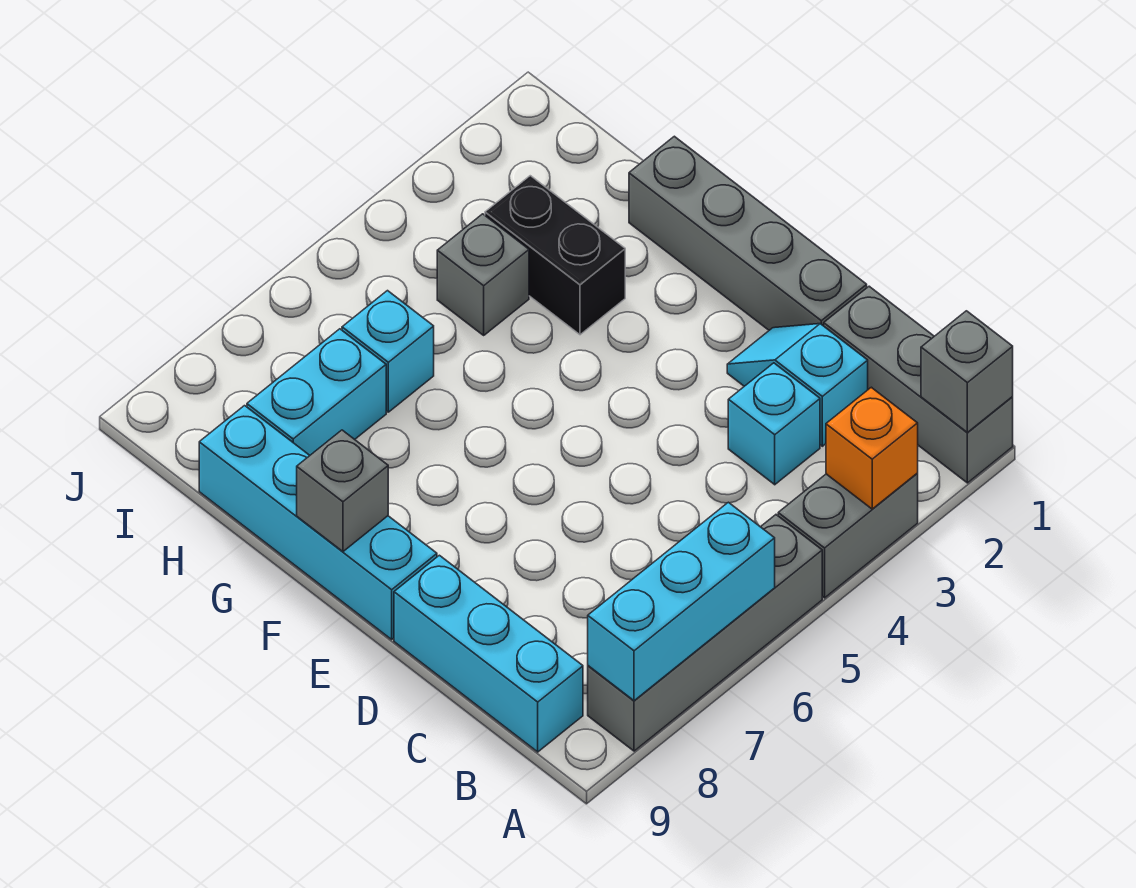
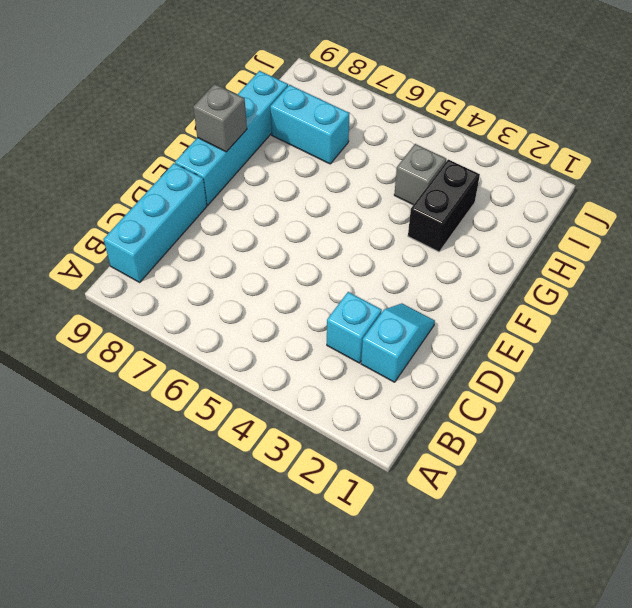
none -> grey 1x3 brick [824,286,1013,483]
none -> grey 1x2 brick [778,474,918,598]
none -> grey 1x4 brick [588,515,822,751]

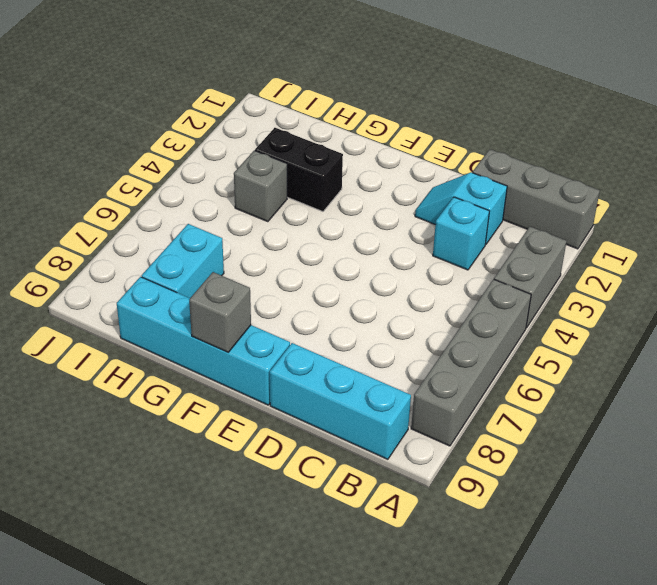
none -> grey 1x4 brick [629,136,867,330]
none -> cyan 1x1 brick [342,291,434,412]
none -> grey 1x1 brick [921,311,1013,432]

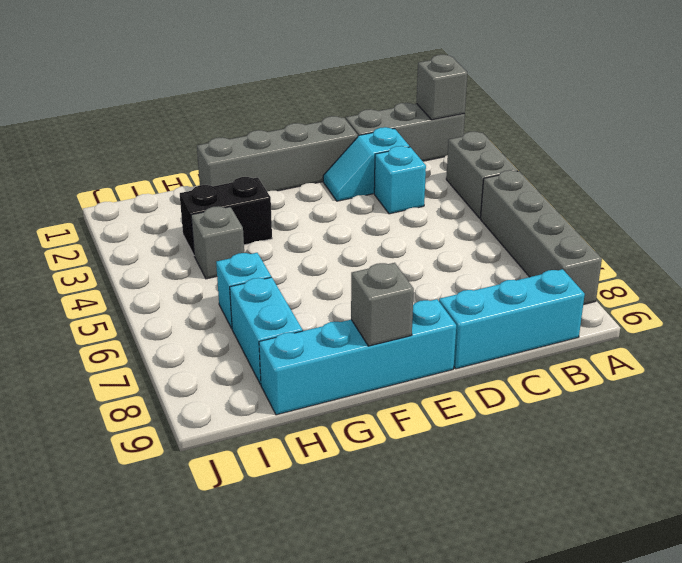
none -> orange 1x1 brick [826,387,918,509]
none -> cyan 1x3 brick [588,502,775,701]

